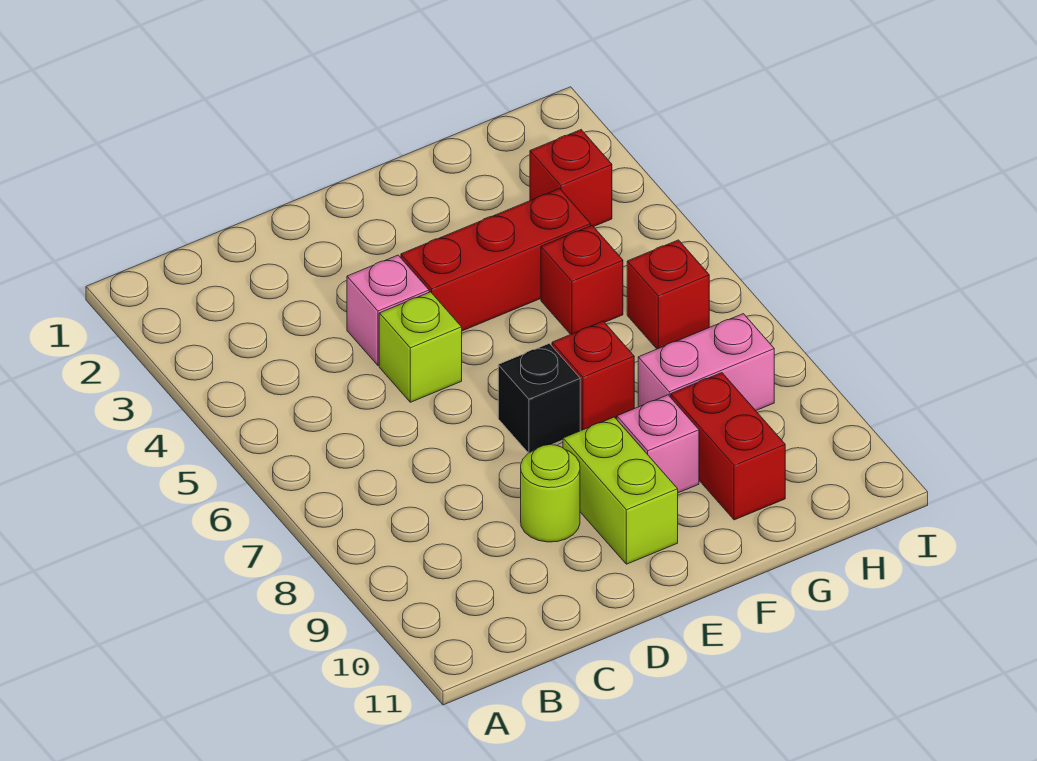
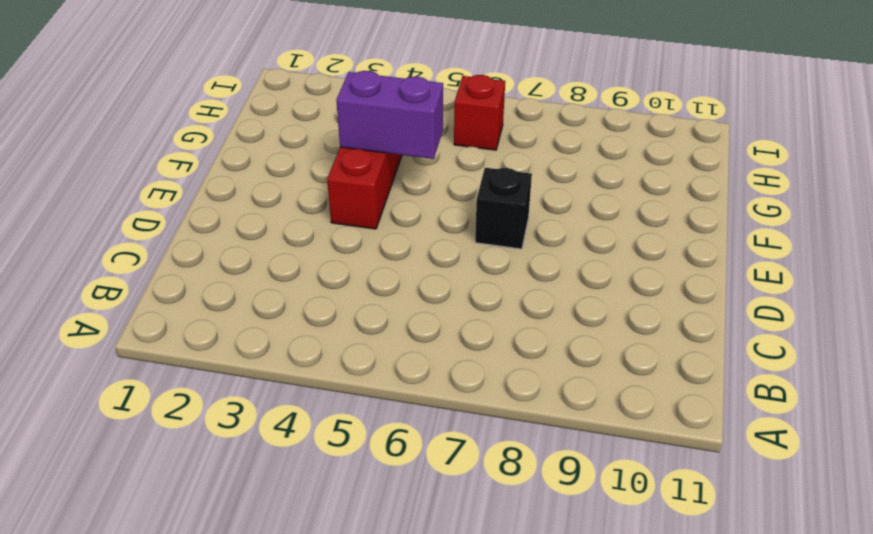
purple 1x2 brick [336,71,443,159] -> none
none -> pink 1x1 brick [347,255,429,365]
none -> lime 1x1 brick [379,292,462,402]
none -> lime 1x1 round brick [521,445,580,542]

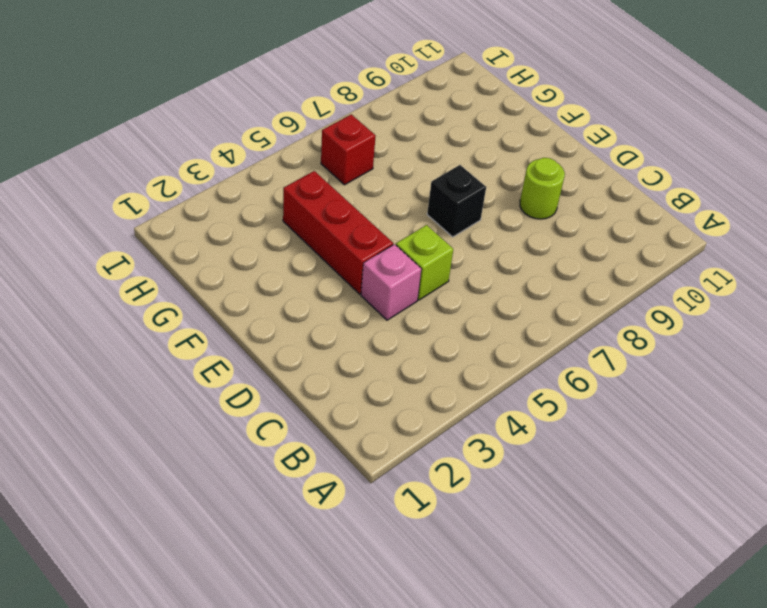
none -> lime 1x2 brick [563,417,678,564]
none -> red 1x1 brick [552,321,634,430]
none -> pink 1x1 brick [617,395,699,493]

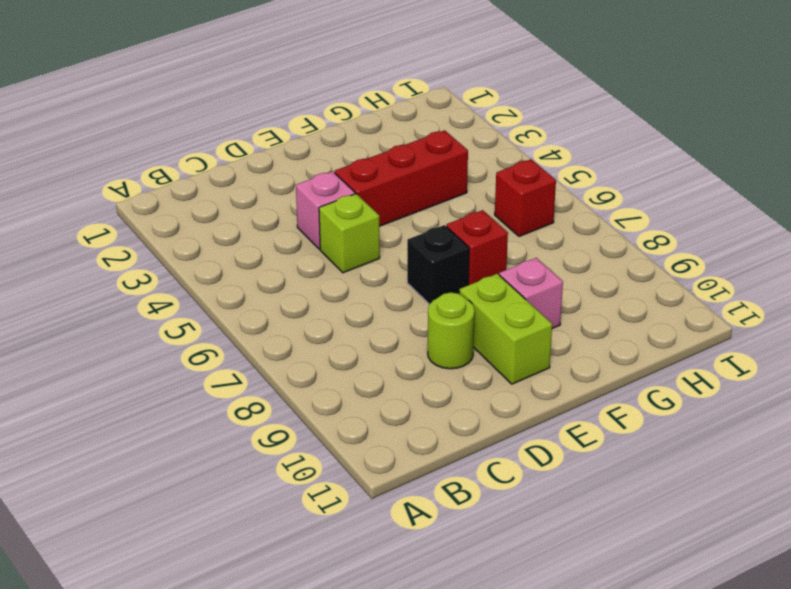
none -> red 1x1 brick [541,226,623,334]
none -> pink 1x2 brick [638,314,774,411]
none -> red 1x2 brick [671,373,785,520]

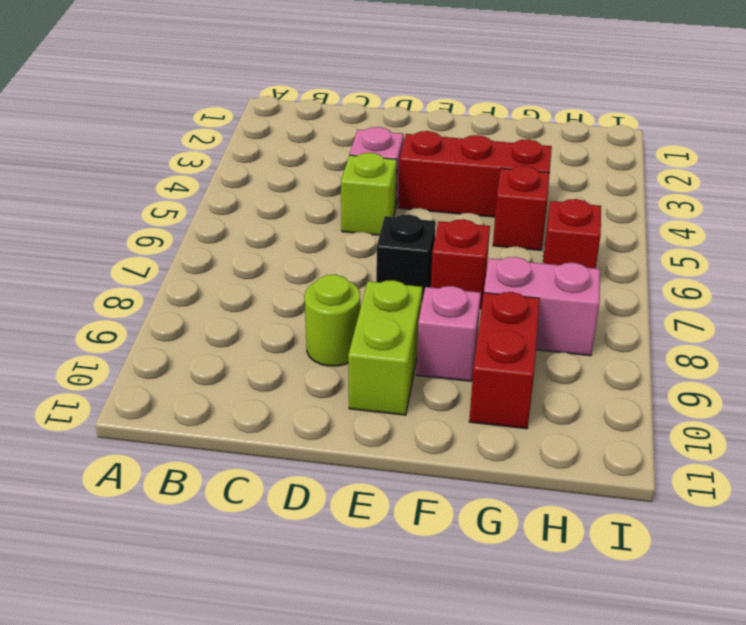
none -> red 1x1 brick [530,130,612,227]

